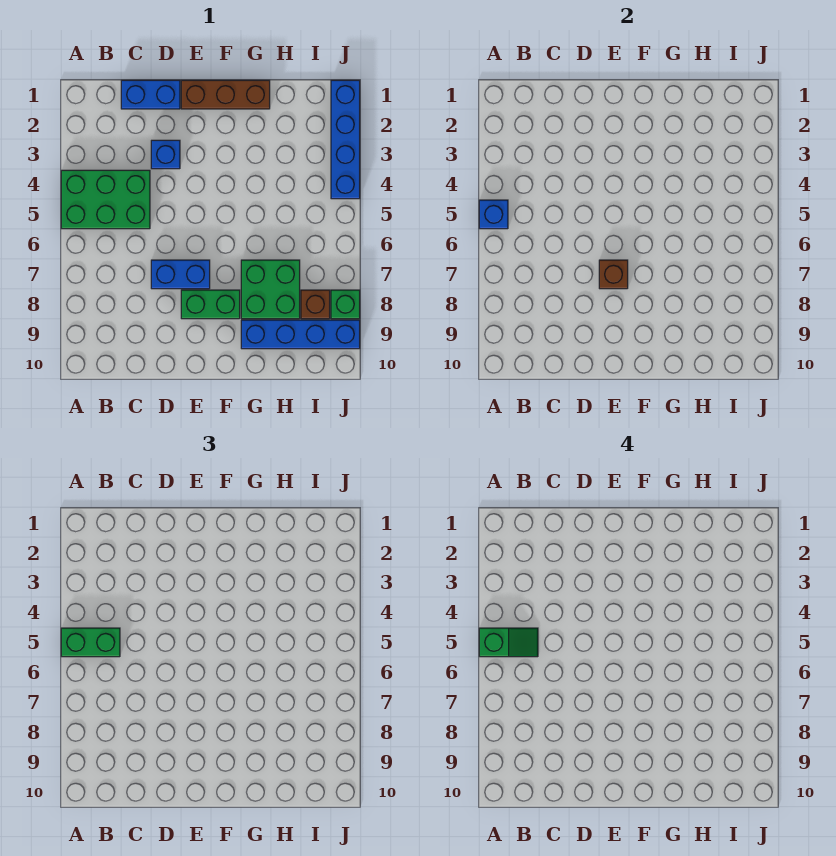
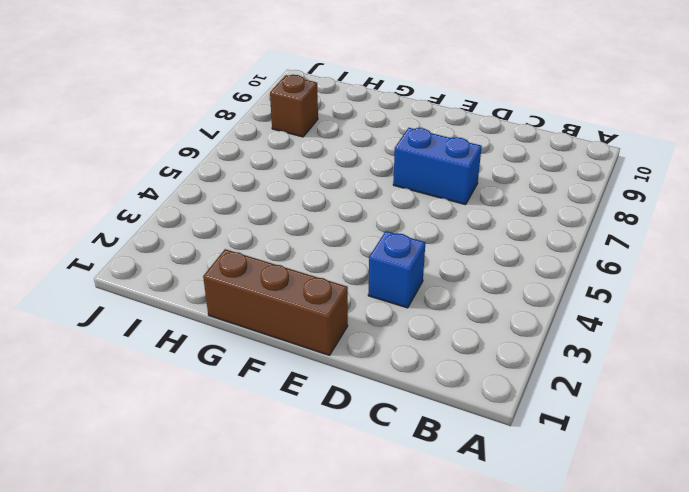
none -> green 2x3 brick [61,170,150,229]
none -> blue 1x2 brick [121,80,180,109]
none -> green 1x2 brick [181,290,240,319]

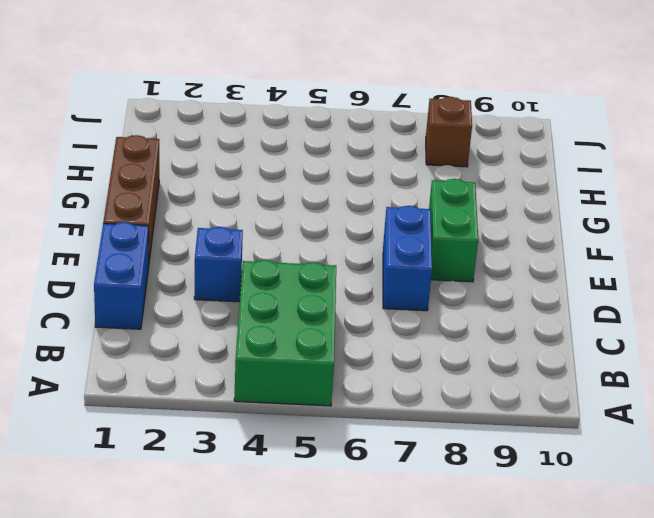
none -> green 2x2 brick [241,260,300,319]
none -> blue 1x4 brick [241,320,360,349]
none -> blue 1x4 brick [331,80,360,199]

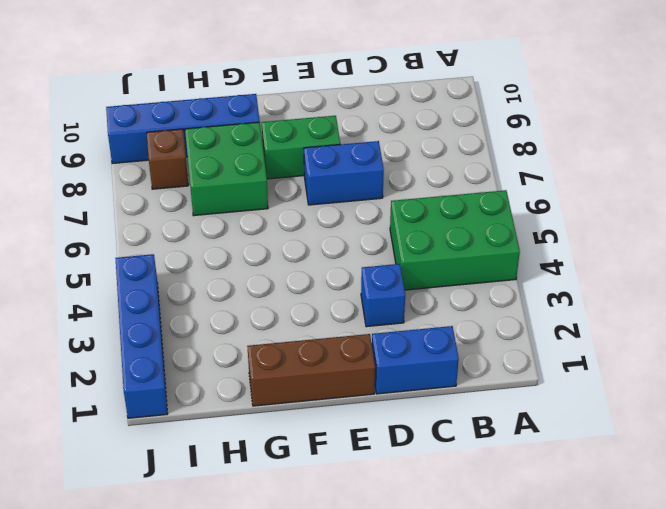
none -> green 1x1 brick [331,290,360,319]
none -> blue 1x1 brick [479,200,508,229]
none -> brown 1x1 brick [599,260,628,289]

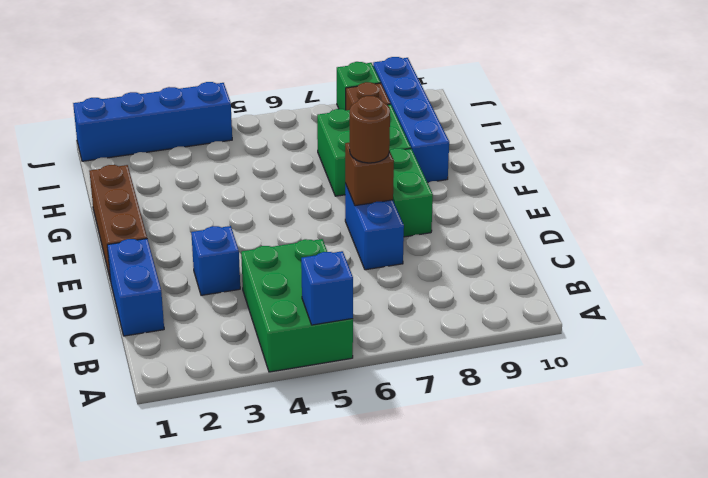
brown 1x1 round brick [350,96,390,163] -> none
none -> green 1x2 brick [61,628,120,657]
none -> green 1x2 slope [479,628,538,657]

